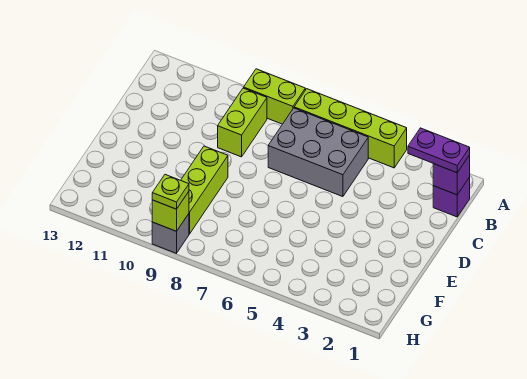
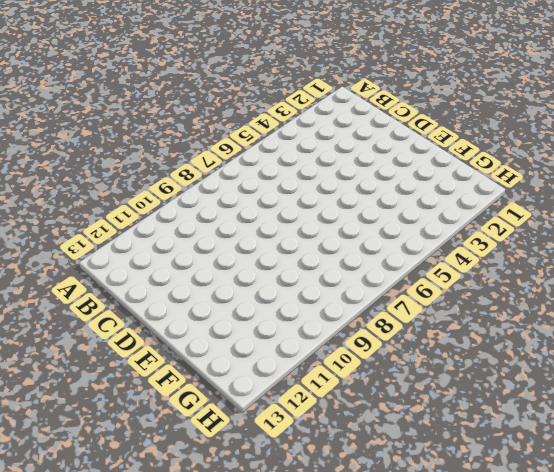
none -> lime 1x4 brick [294,89,407,168]
none -> lime 1x2 brick [244,69,305,124]

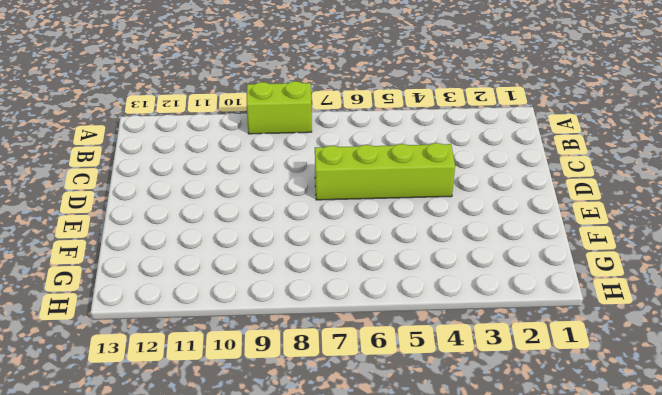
lime 1x4 brick [315,143,455,200] -> lime 1x4 brick moved to [294,89,407,168]
none -> purple 1x1 brick [433,177,470,217]
none -> grey 2x3 brick [268,108,368,197]

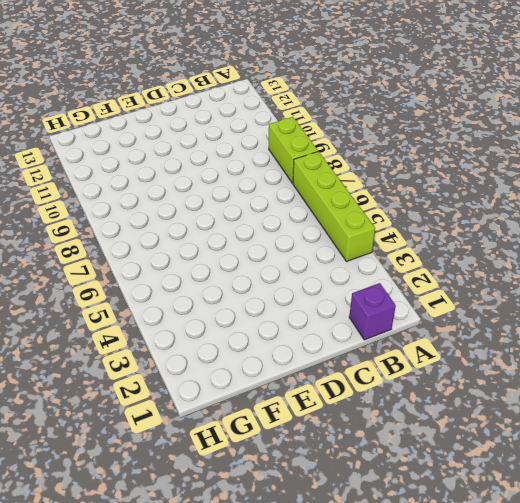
none -> grey 2x3 brick [268,108,368,197]
none -> lime 1x2 brick [218,88,267,157]

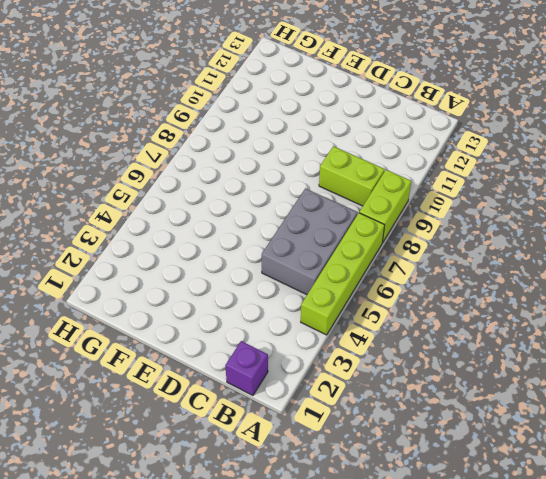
none -> lime 1x3 brick [181,146,228,234]
none -> grey 1x1 brick [152,214,189,253]

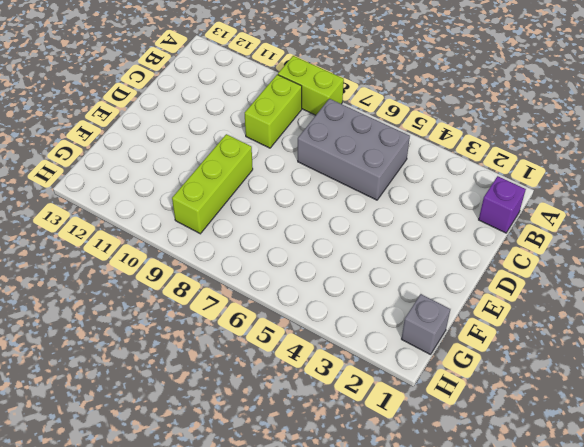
grey 1x1 brick [402,294,450,355] -> grey 1x1 brick moved to [152,214,189,253]
none -> lime 1x4 brick [294,89,407,168]
none -> purple 1x1 brick [433,155,470,195]

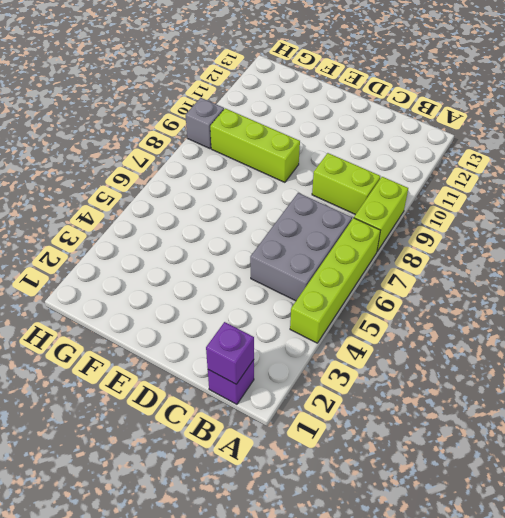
none -> lime 1x1 brick [152,192,189,231]
none -> purple 1x2 plate [408,128,470,173]

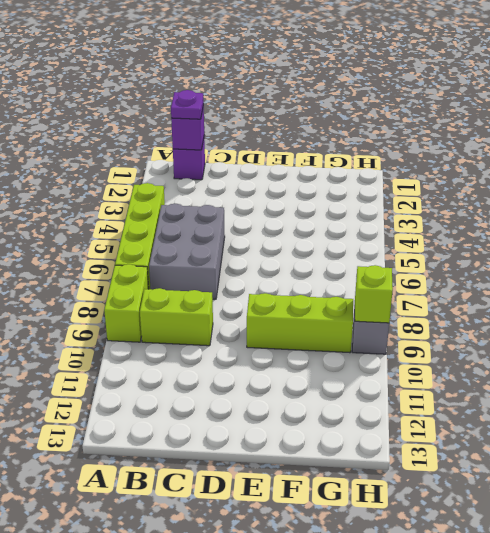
purple 1x1 plate [171,90,204,119] -> purple 1x2 plate [408,128,470,173]
none -> lime 1x1 plate [152,175,189,209]

